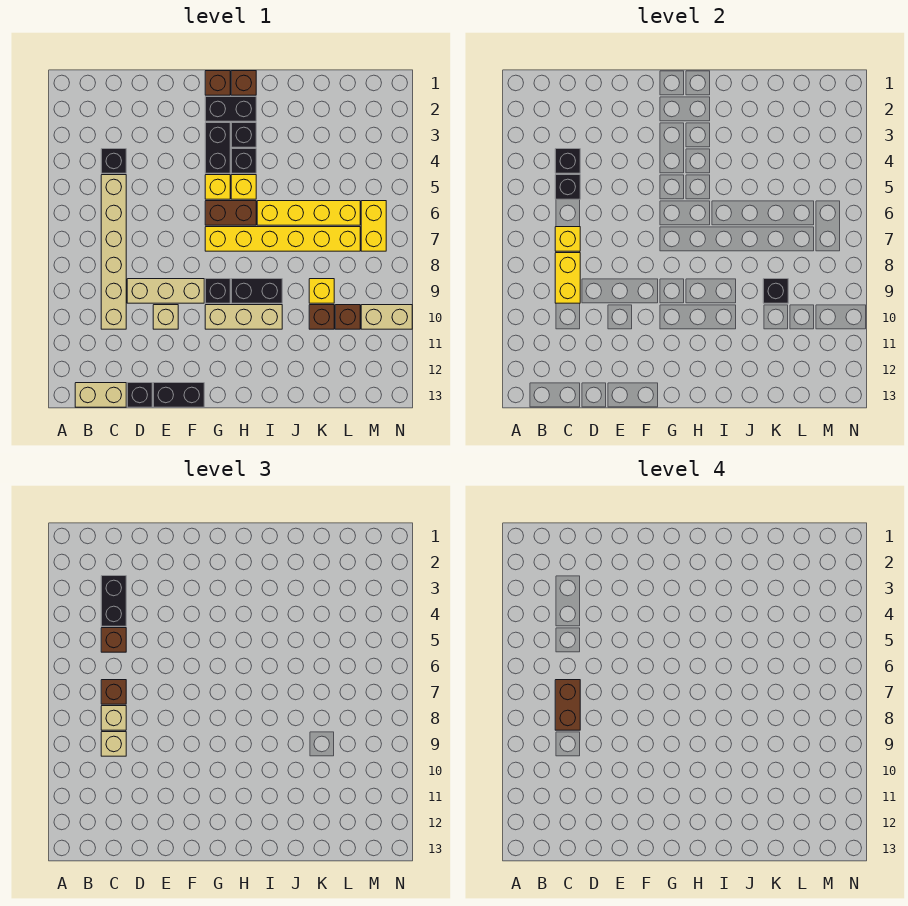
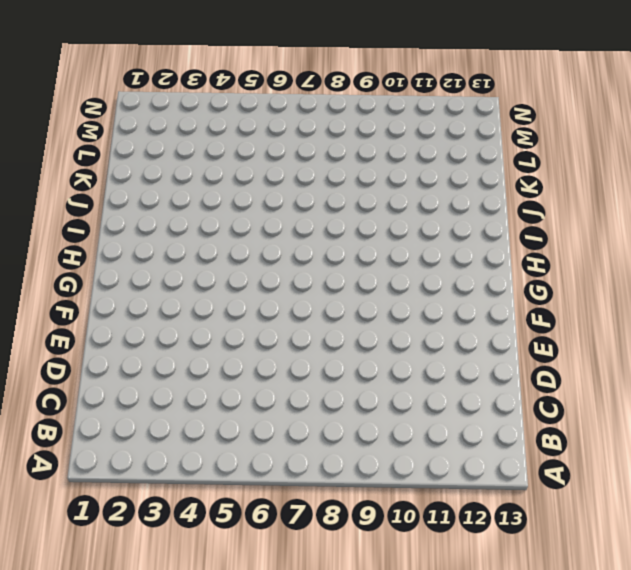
none -> tan 1x2 brick [75,383,126,407]
none -> black 1x1 brick [101,149,126,173]
none -> tan 1x6 brick [101,175,126,329]
none -> tan 1x3 brick [127,279,204,303]

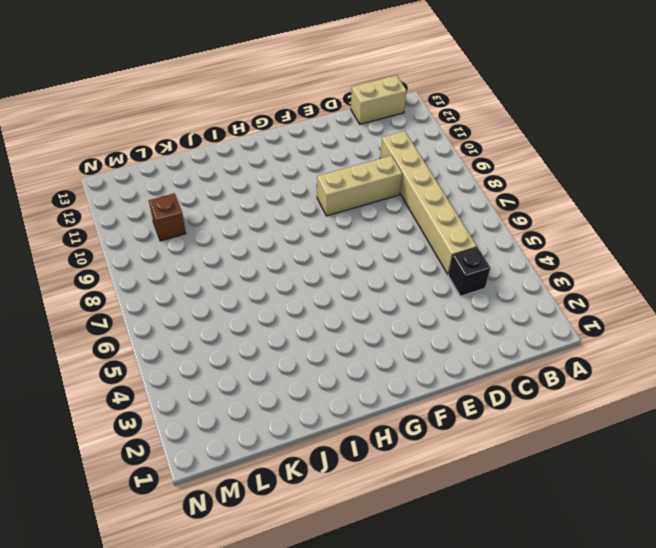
none -> black 1x1 brick [127,383,152,407]
none -> tan 1x1 brick [153,305,178,329]
none -> black 1x2 brick [153,383,204,407]
none -> brown 1x1 brick [205,71,230,95]

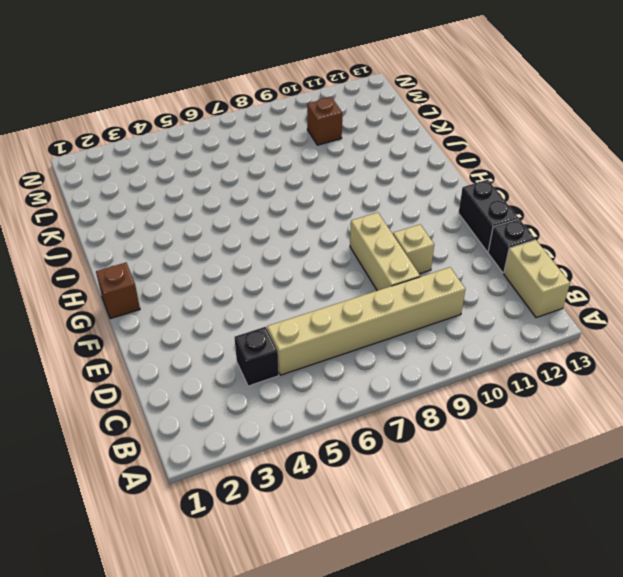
none -> black 1x2 brick [205,97,256,121]
none -> black 1x2 brick [205,123,230,173]
none -> yellow 1x1 brick [205,175,230,199]
none -> brown 1x2 brick [205,201,256,225]

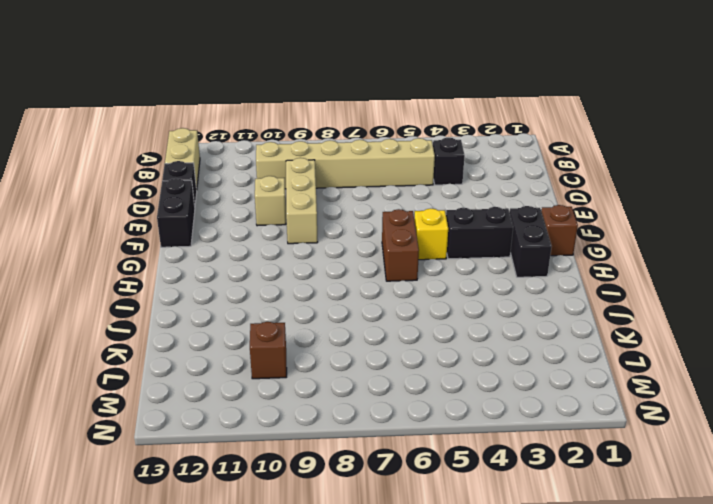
none -> yellow 1x6 brick [205,227,360,251]
none -> black 1x1 brick [205,279,230,303]
none -> tan 1x3 brick [205,305,282,329]
none -> brown 1x1 brick [231,71,256,95]

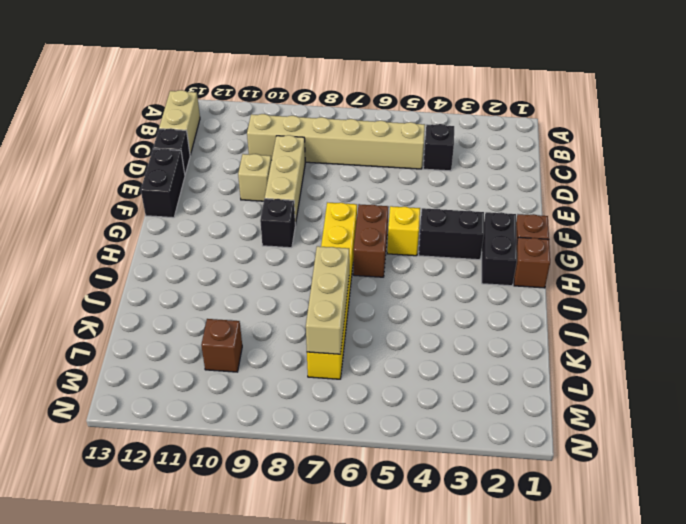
tan 1x3 brick [306,246,349,354] -> tan 1x3 brick moved to [205,305,282,329]
none -> black 1x1 brick [231,123,256,147]
none -> black 1x1 brick [231,149,256,173]
none -> yellow 1x1 brick [231,175,256,199]
none -> black 1x2 brick [231,279,282,303]

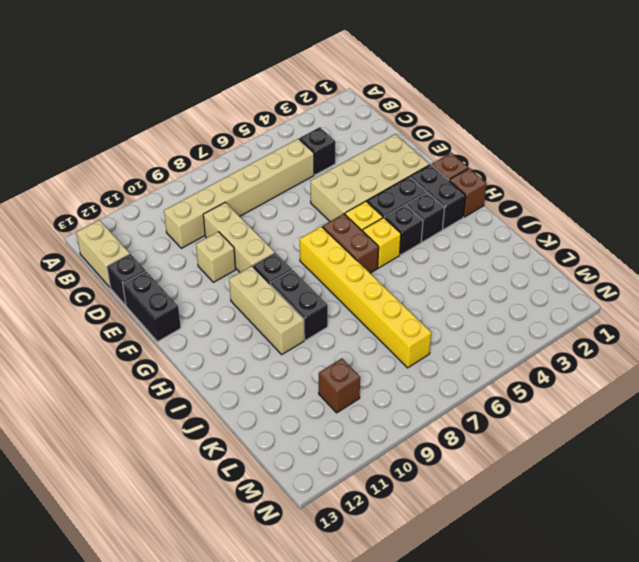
tan 2x4 brick [311,134,429,221] -> none
none -> yellow 1x4 brick [257,201,360,225]
none -> yellow 1x1 brick [309,279,334,303]
none -> brown 1x1 brick [309,305,334,329]
none -> yellow 1x2 brick [361,201,386,251]

